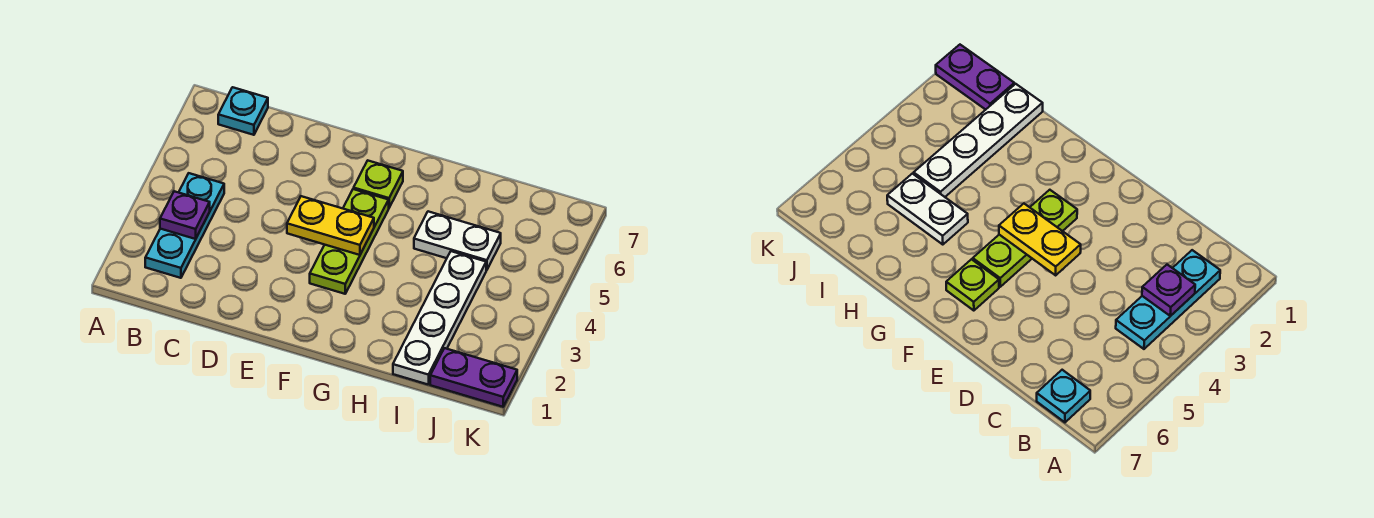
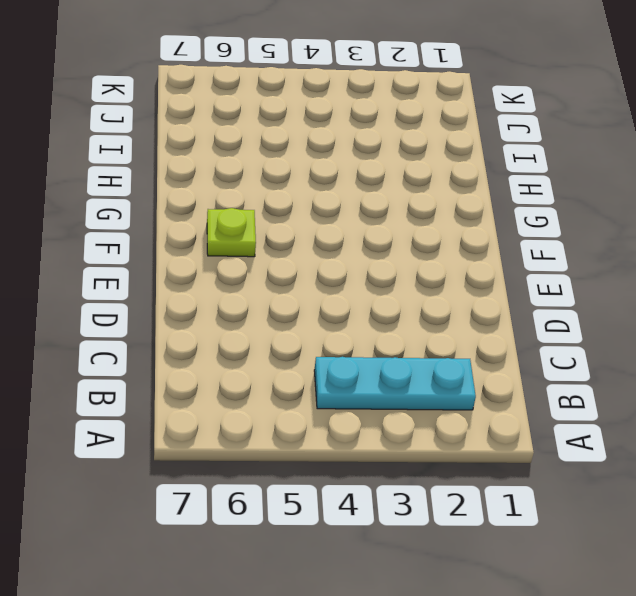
none -> cyan 1x1 plate [218,87,268,135]
none -> lime 1x3 plate [310,189,389,294]

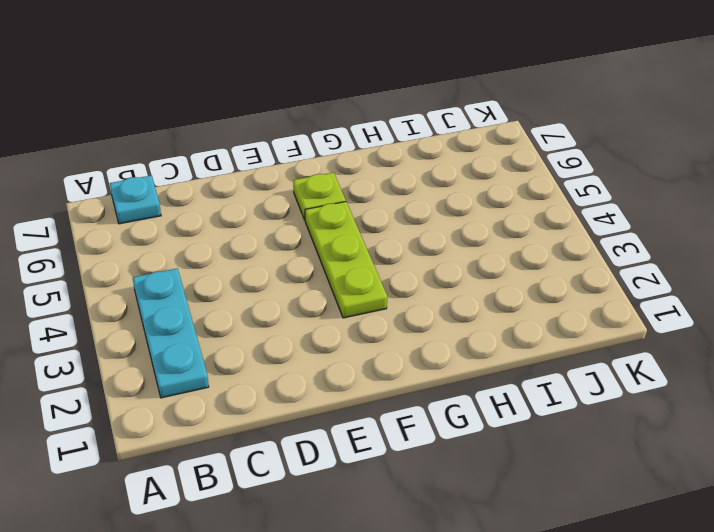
none -> white 1x2 plate [414,211,501,270]
none -> white 1x4 plate [393,251,486,385]

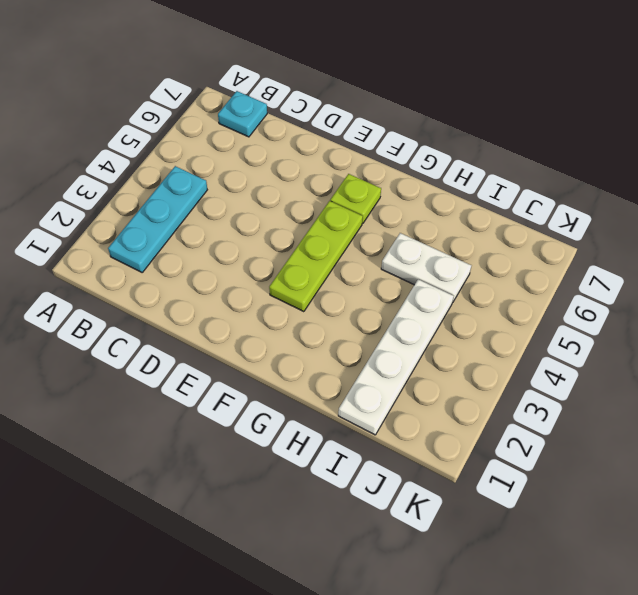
none -> purple 1x2 plate [430,348,517,407]
none -> purple 1x1 plate [160,191,210,239]

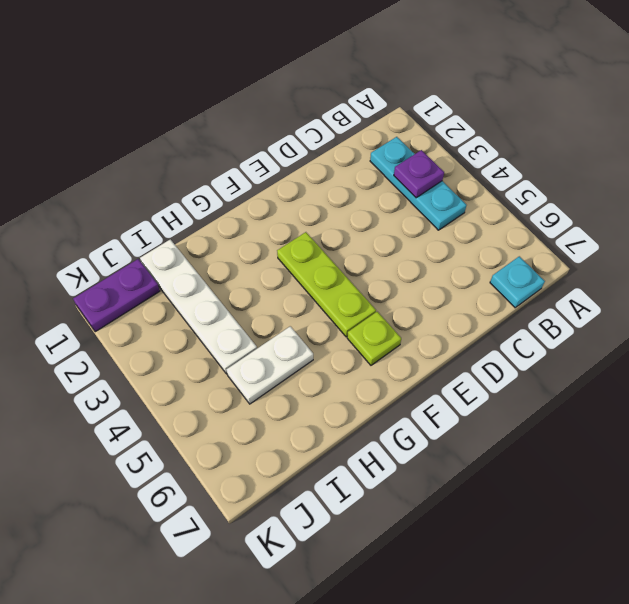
none -> yellow 1x2 plate [287,196,374,255]

